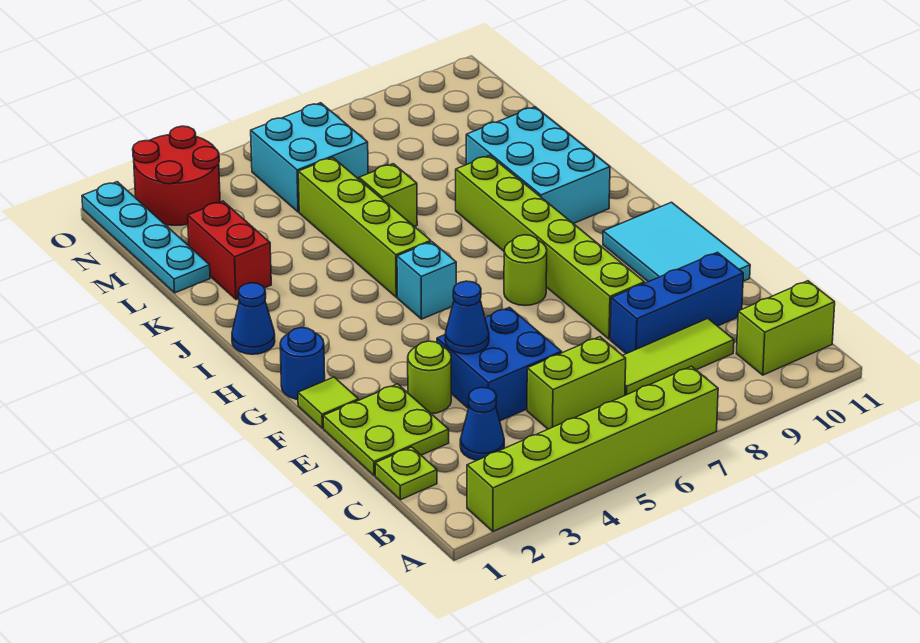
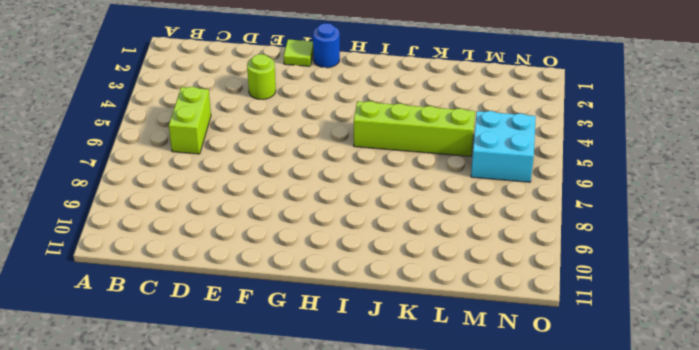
none -> lime 1x6 brick [467,366,718,531]
none -> lime 1x2 brick [736,281,835,375]
none -> lime 1x1 plate [375,447,437,500]

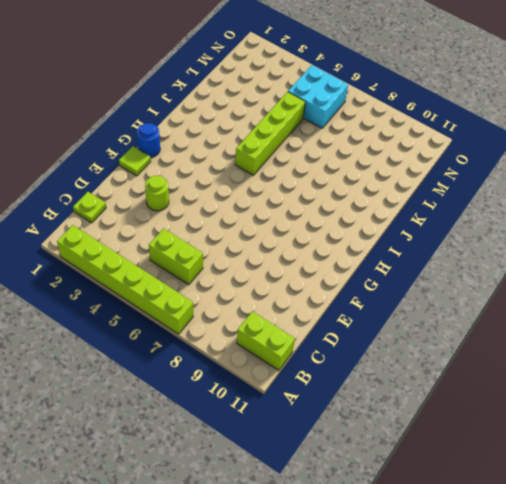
none -> blue 1x1 cone [460,387,504,460]
none -> lime 1x3 tile [623,319,734,395]
none -> lime 2x2 plate [323,384,449,476]

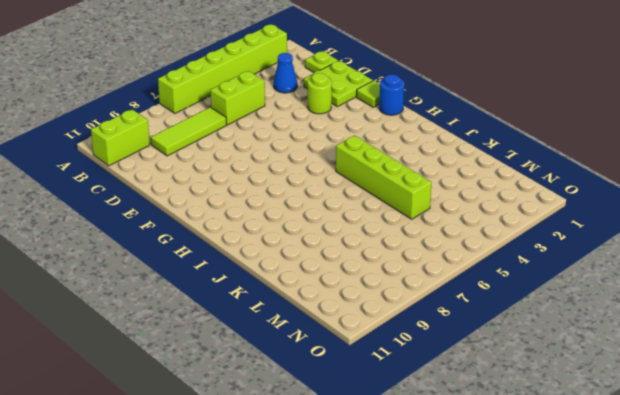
none -> blue 2x2 brick [437,307,562,421]
none -> blue 1x3 brick [610,252,743,354]
none -> lime 1x6 brick [456,155,645,339]

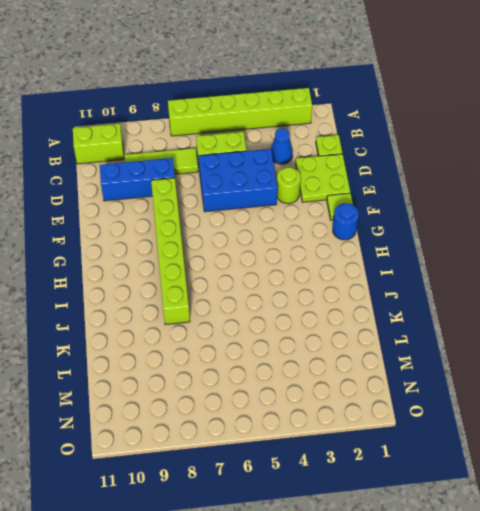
blue 2x3 brick [199,149,277,212] -> blue 2x2 brick [437,307,562,421]
none -> cyan 2x3 tile [603,202,750,282]
none -> lime 1x1 round brick [504,235,547,305]
none -> cyan 1x1 brick [397,242,456,319]

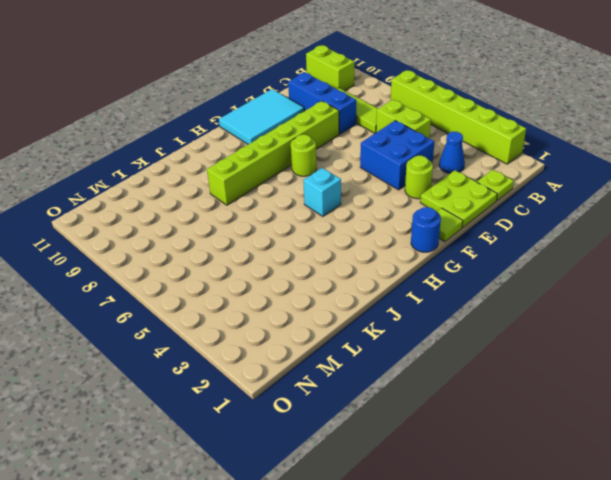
none -> blue 1x1 cone [232,283,275,354]
none -> lime 1x4 brick [298,158,431,297]
none -> cyan 2x3 brick [466,107,610,224]

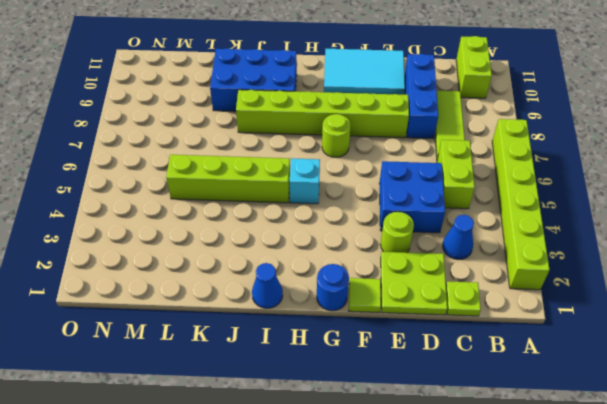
blue 2x3 brick [210,48,297,111] -> cyan 2x3 brick [466,107,610,224]
none -> red 1x2 brick [188,201,271,299]
none -> lime 1x1 brick [359,164,417,227]
none -> cyan 1x4 plate [82,182,210,293]

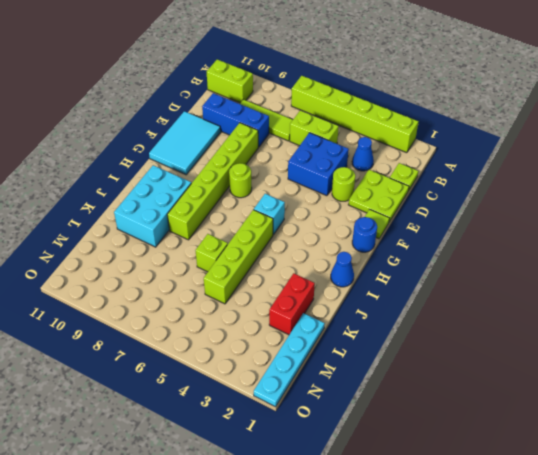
none -> cyan 2x2 brick [251,103,368,212]
none -> red 2x2 round brick [133,126,220,225]
none -> blue 1x1 cone [445,281,489,354]

